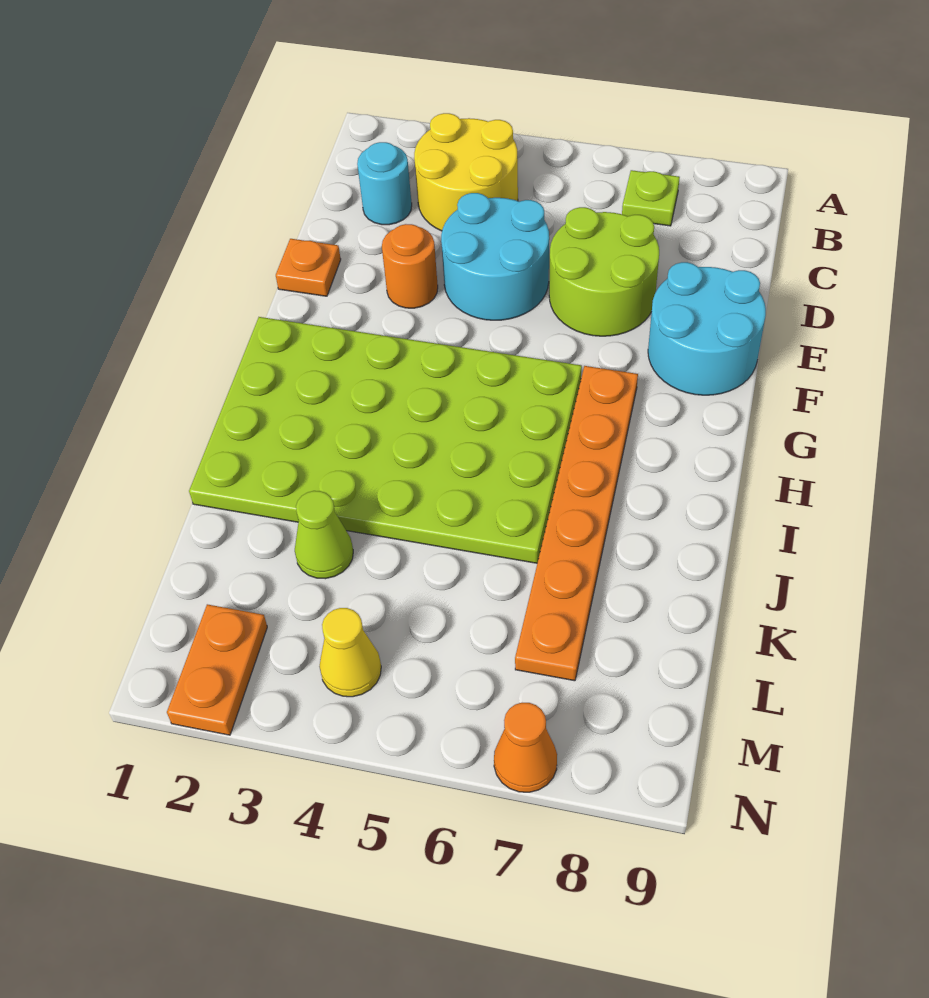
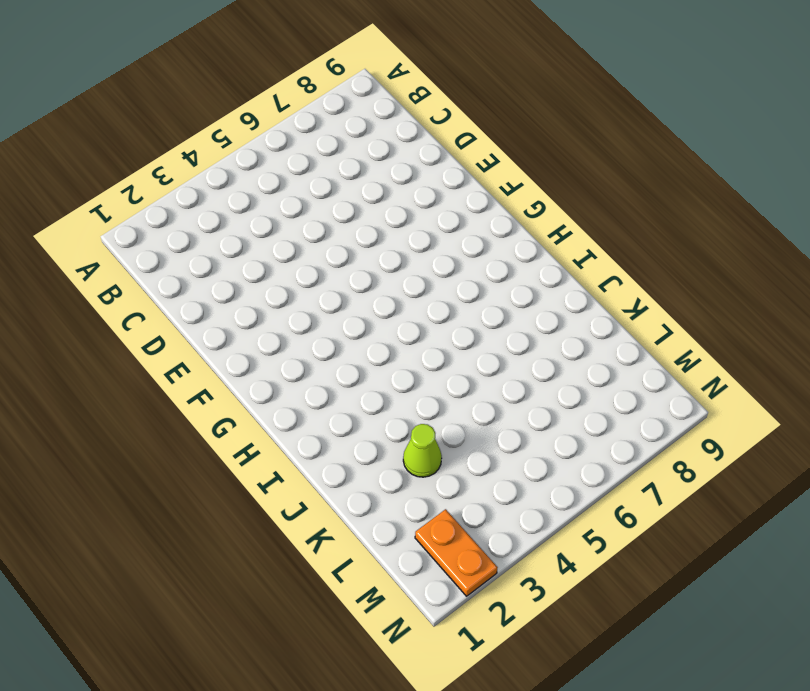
none -> yellow 2x2 round brick [414,113,518,231]
none -> lime 1x1 plate [622,170,680,226]
none -> cyan 1x1 round brick [357,142,412,225]

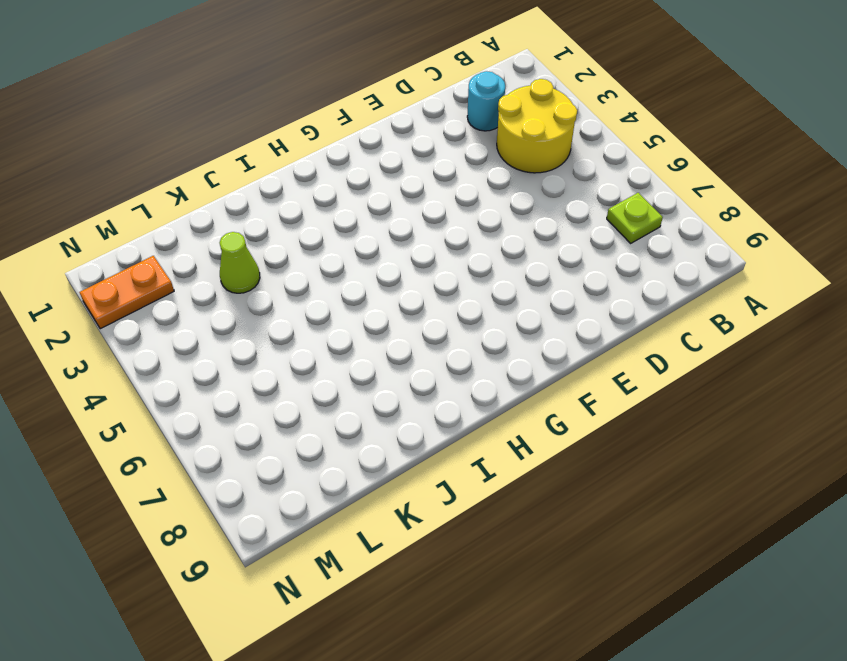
none -> cyan 2x2 round brick [441,193,549,320]
none -> lime 2x2 round brick [549,207,659,336]
none -> orange 1x1 plate [276,239,341,296]

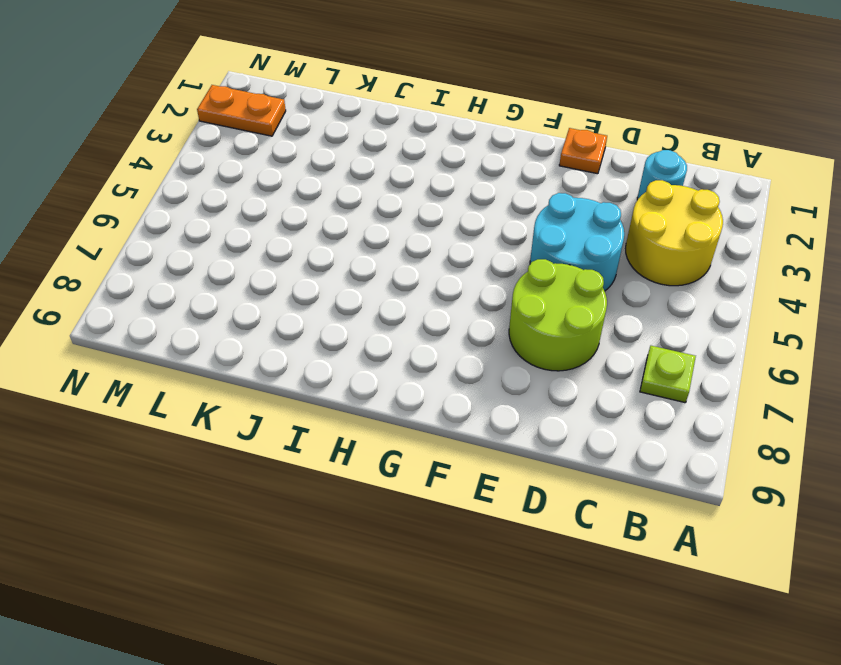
none -> orange 1x1 round brick [382,224,438,308]
none -> cyan 2x2 round brick [648,262,766,395]
none -> lime 4x6 plate [189,317,582,563]

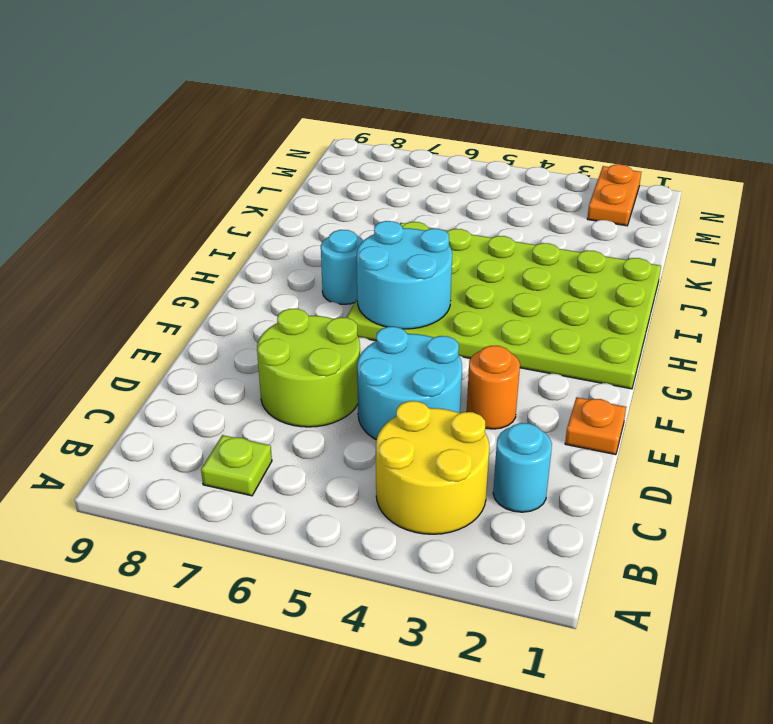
cyan 2x2 round brick [357,221,452,329] -> cyan 2x2 round brick moved to [648,262,766,395]
cyan 1x1 round brick [321,230,363,304] -> orange 1x6 plate [515,366,638,681]
none -> lime 1x1 cone [295,491,353,579]
none -> yellow 1x1 cone [320,608,381,697]
none -> orange 1x1 cone [494,703,557,792]

